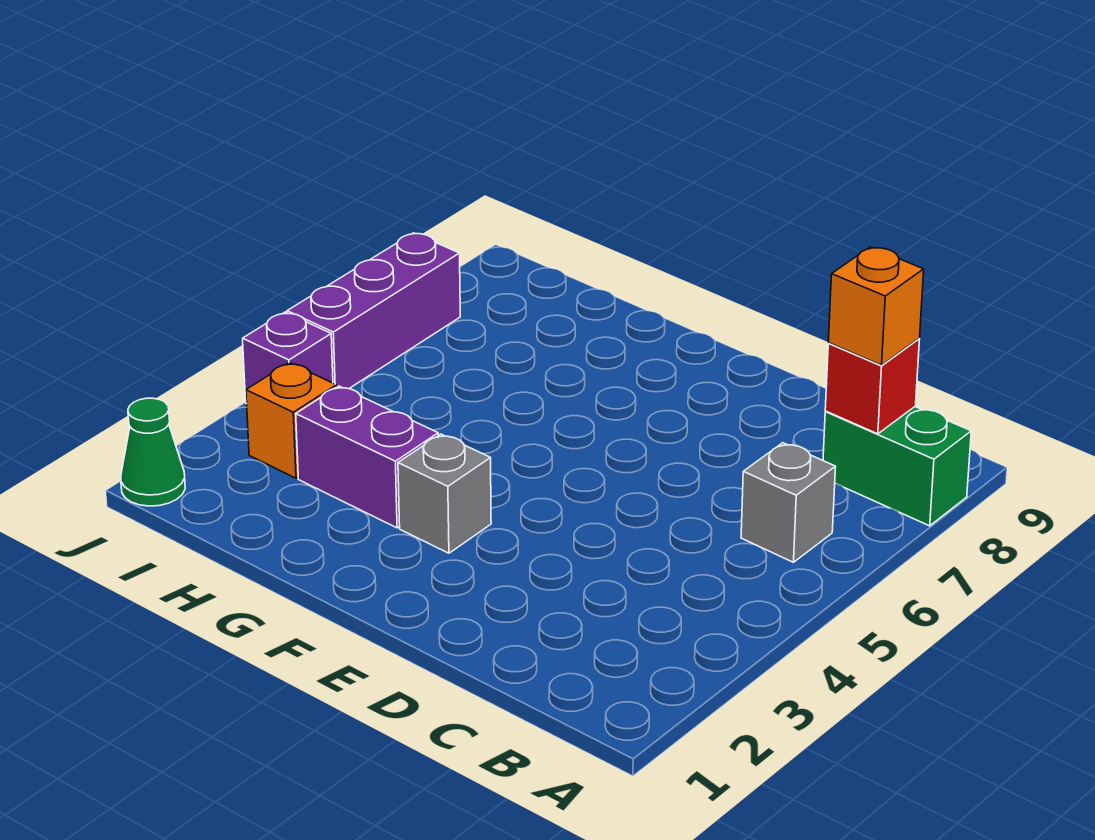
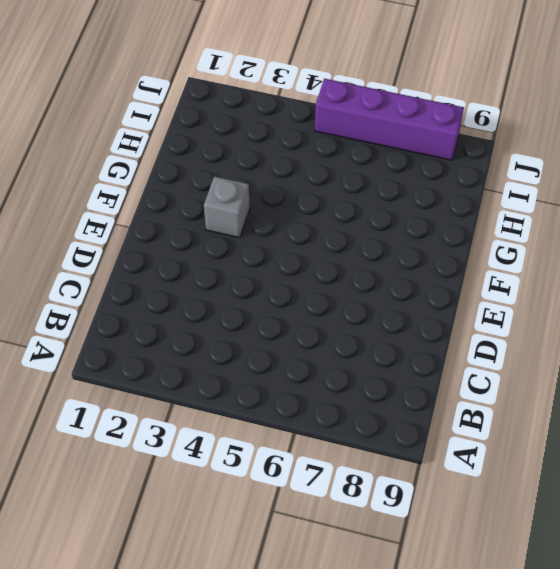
purple 1x4 brick [315,79,464,160] -> purple 1x3 brick [287,233,460,389]
none -> green 1x2 brick [823,407,971,526]
none -> grey 1x1 brick [741,443,835,562]

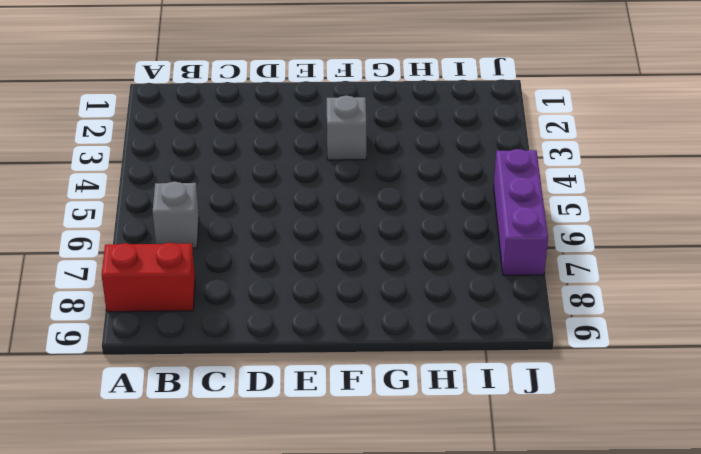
red 1x2 brick [102,243,195,312] -> green 1x2 brick [823,407,971,526]
none -> purple 1x2 brick [296,386,438,528]
none -> orange 1x1 brick [246,363,337,478]

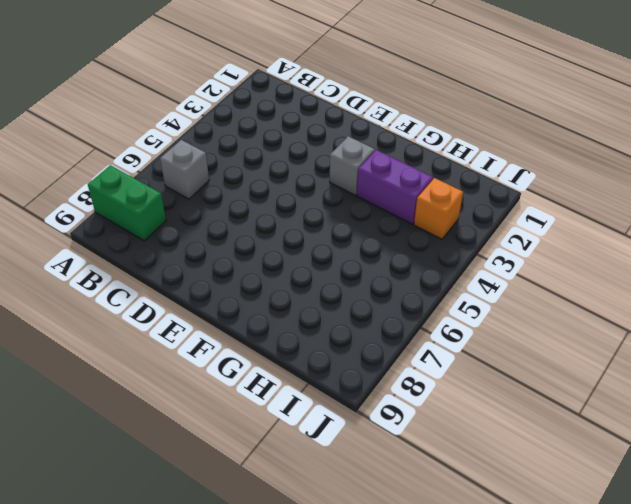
none -> green 1x1 cone [121,398,185,506]
none -> purple 1x1 brick [243,312,333,404]

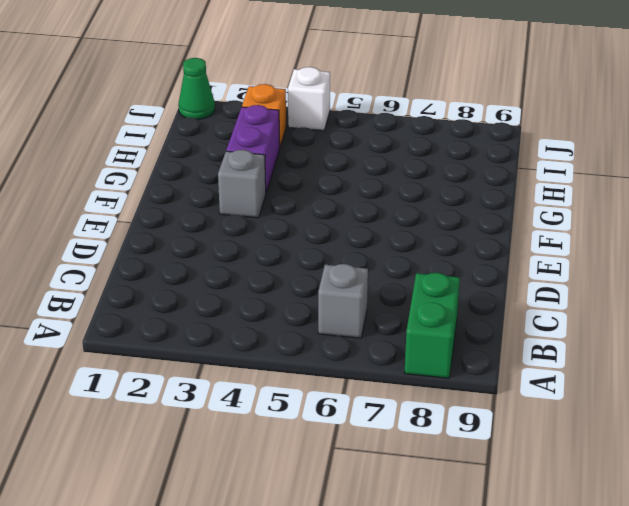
white 1x1 brick [288,67,330,130] -> purple 1x1 brick [243,312,333,404]
none -> purple 1x3 brick [287,233,460,389]
none -> red 1x1 brick [825,339,920,434]

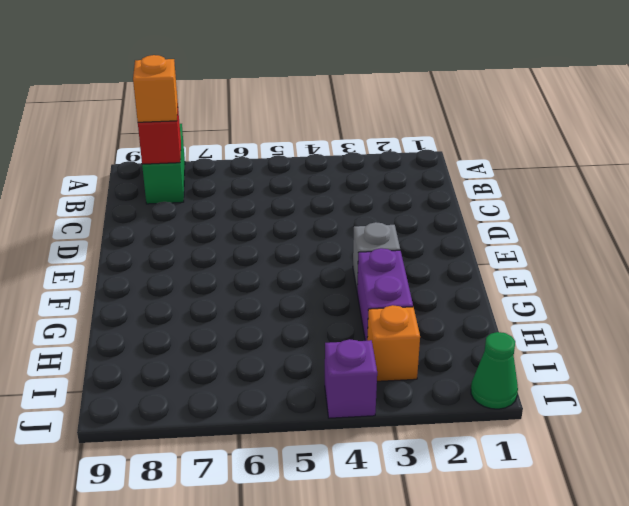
none -> grey 1x1 brick [741,443,835,562]
none -> purple 1x3 brick [287,233,460,389]

